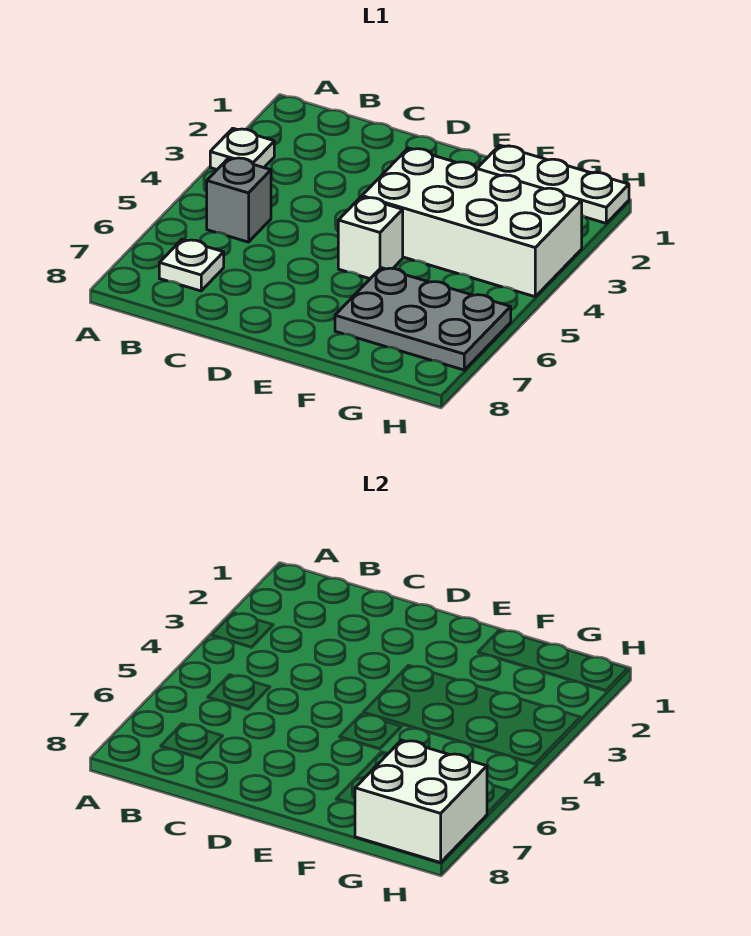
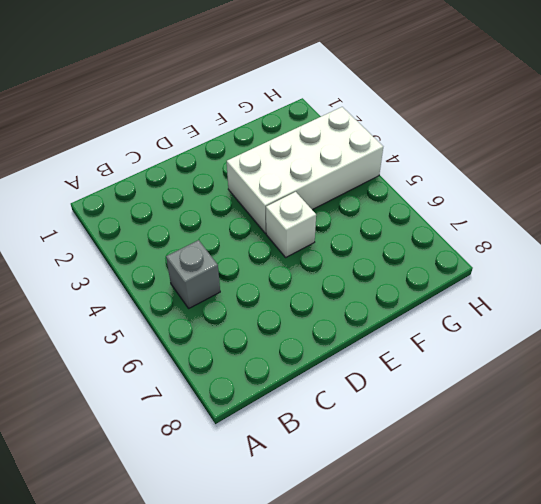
none -> white 1x1 plate [210,129,274,170]
none -> white 1x1 plate [159,239,224,291]

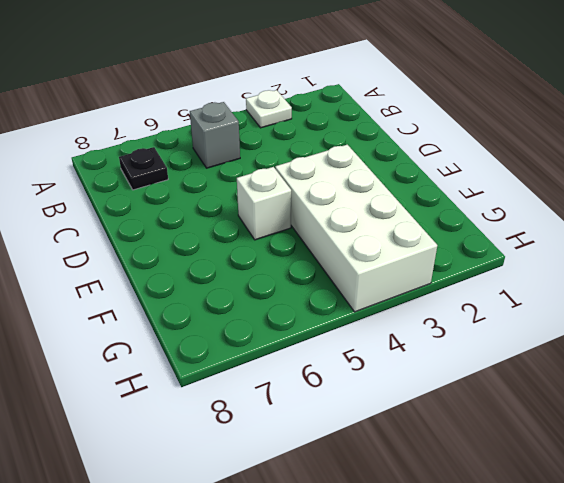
black 1x1 plate [119,147,168,190] -> white 1x1 plate [159,239,224,291]
none -> white 1x3 plate [477,145,629,223]
none -> grey 2x3 plate [335,268,511,370]

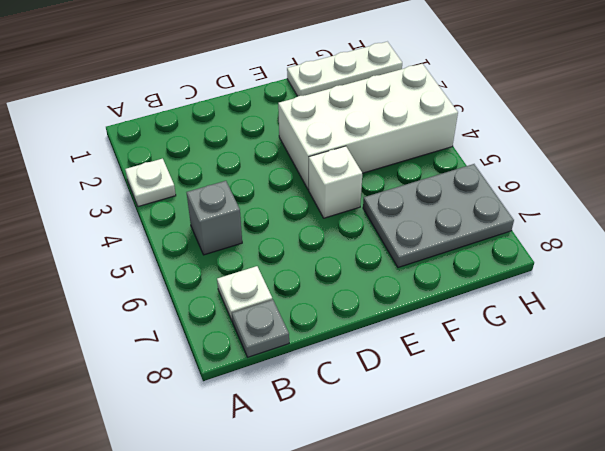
grey 1x1 plate [232,300,289,357] -> none
none -> white 2x2 brick [355,740,487,863]

